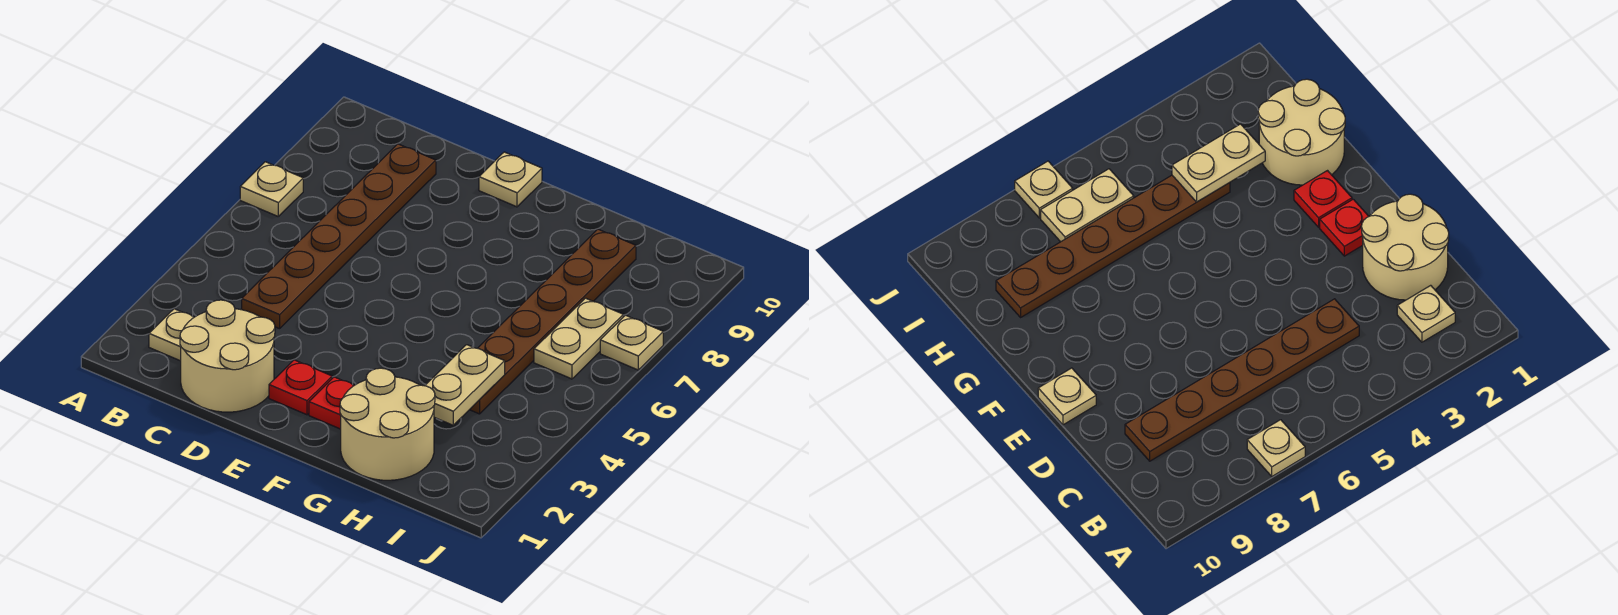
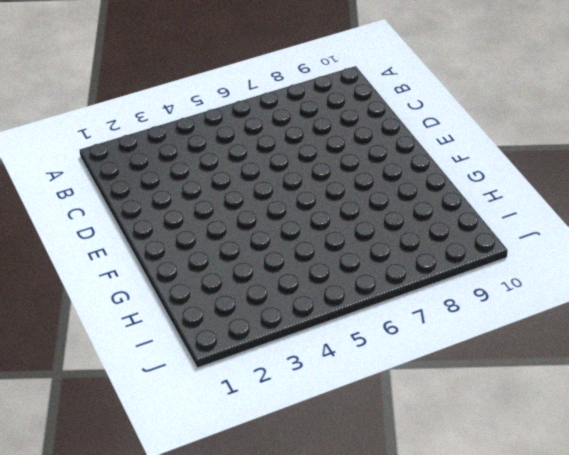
none -> tan 1x1 plate [240,162,303,216]
none -> tan 1x1 plate [149,309,194,361]
none -> tan 2x2 round brick [180,300,275,412]

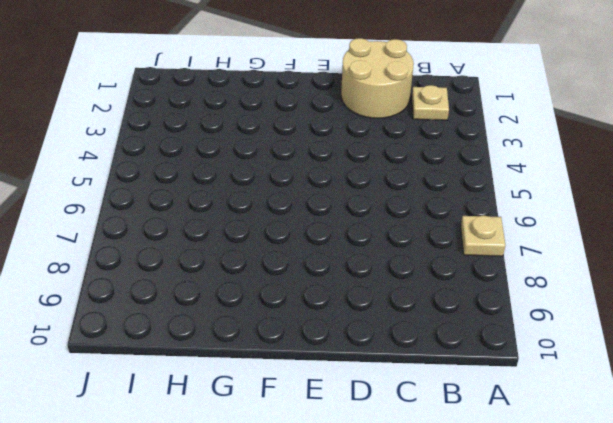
none -> brown 1x6 plate [242,144,436,329]
none -> red 1x1 plate [269,360,332,415]
none -> tan 1x1 plate [479,152,542,207]

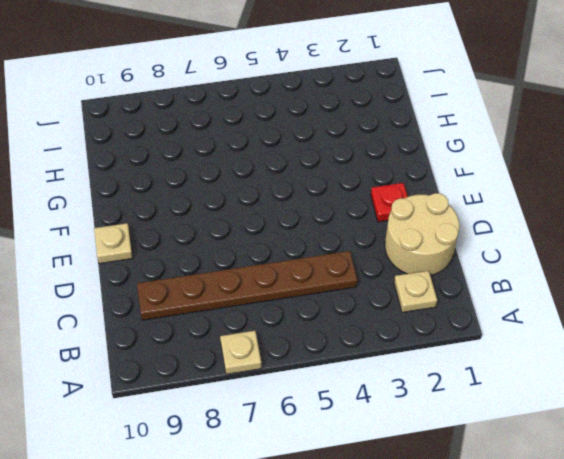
none -> red 1x1 plate [309,377,354,429]
none -> tan 2x2 round brick [340,368,435,480]
none -> brown 1x6 plate [470,229,636,414]

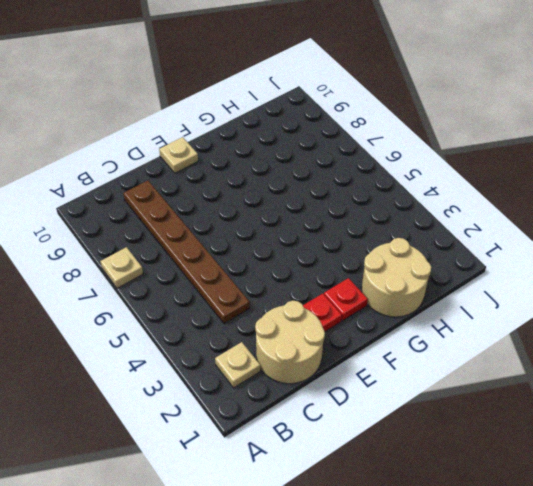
none -> brown 1x6 plate [470,229,636,414]
none -> tan 1x2 plate [534,298,623,379]
none -> tan 1x1 plate [600,315,663,370]

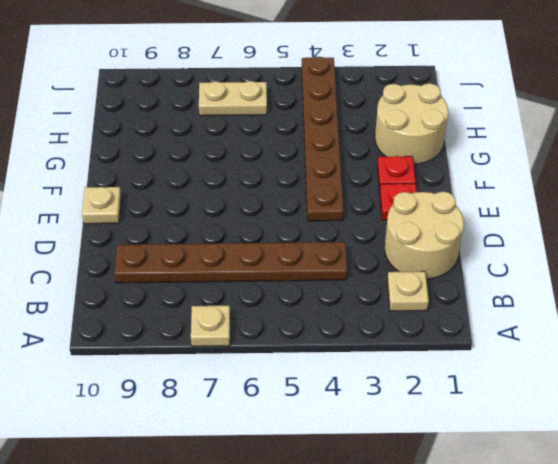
brown 1x6 plate [302,57,344,221] -> brown 1x6 plate turned to [470,229,636,414]
none -> tan 1x1 plate [600,315,663,370]
none -> tan 1x2 plate [425,345,505,425]

